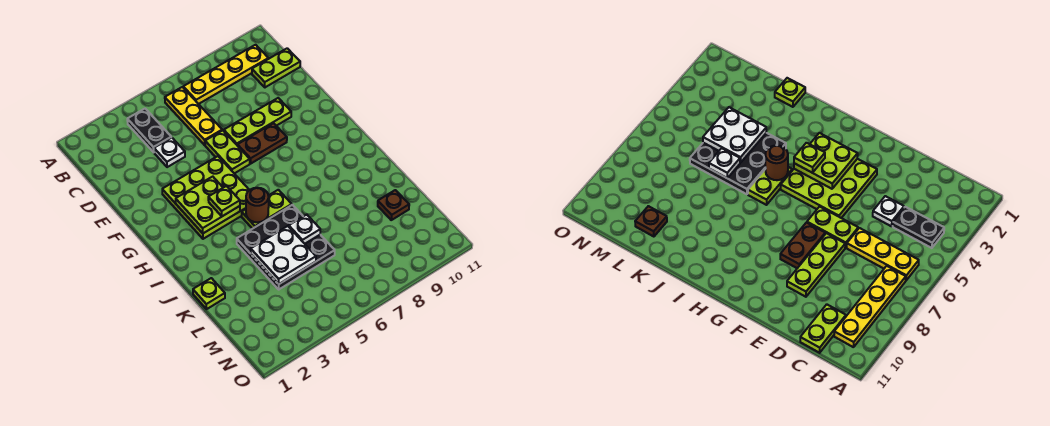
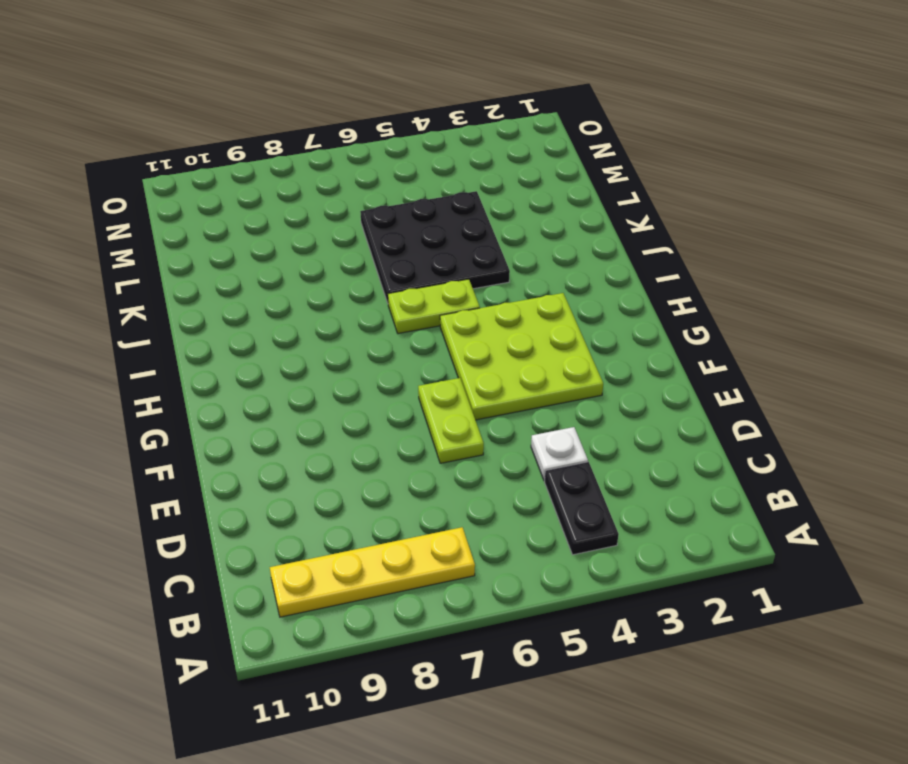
none -> yellow 1x3 plate [165,87,222,145]
none -> lime 1x2 plate [252,48,300,87]
none -> lime 1x3 plate [224,98,291,146]

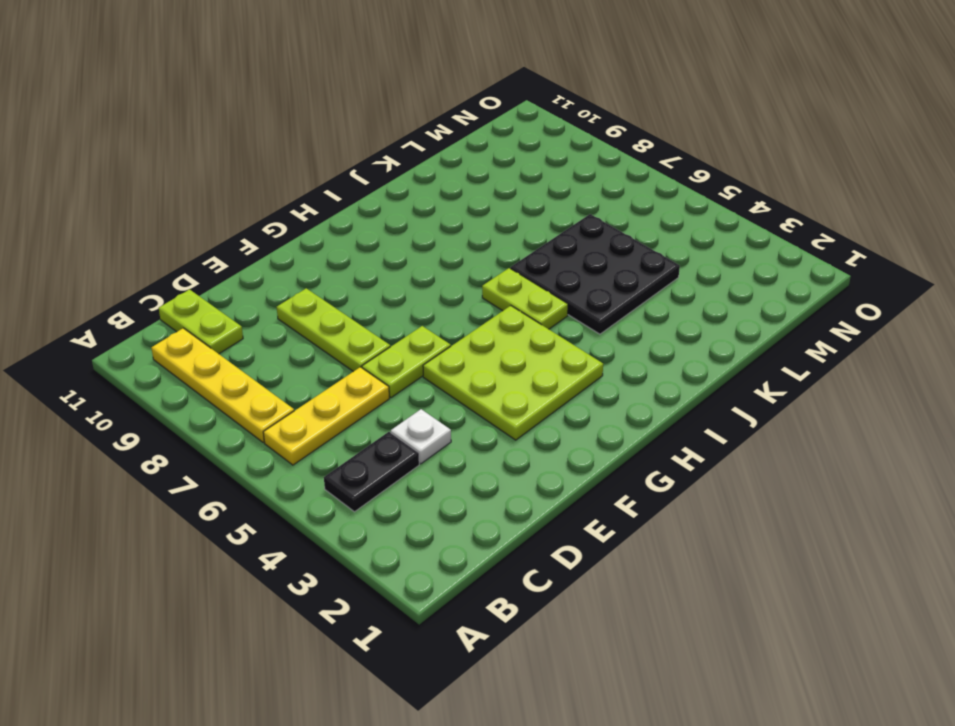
none -> brown 1x2 plate [238,123,287,163]
none -> lime 1x1 plate [193,278,225,309]
none -> brown 1x1 plate [378,190,409,220]

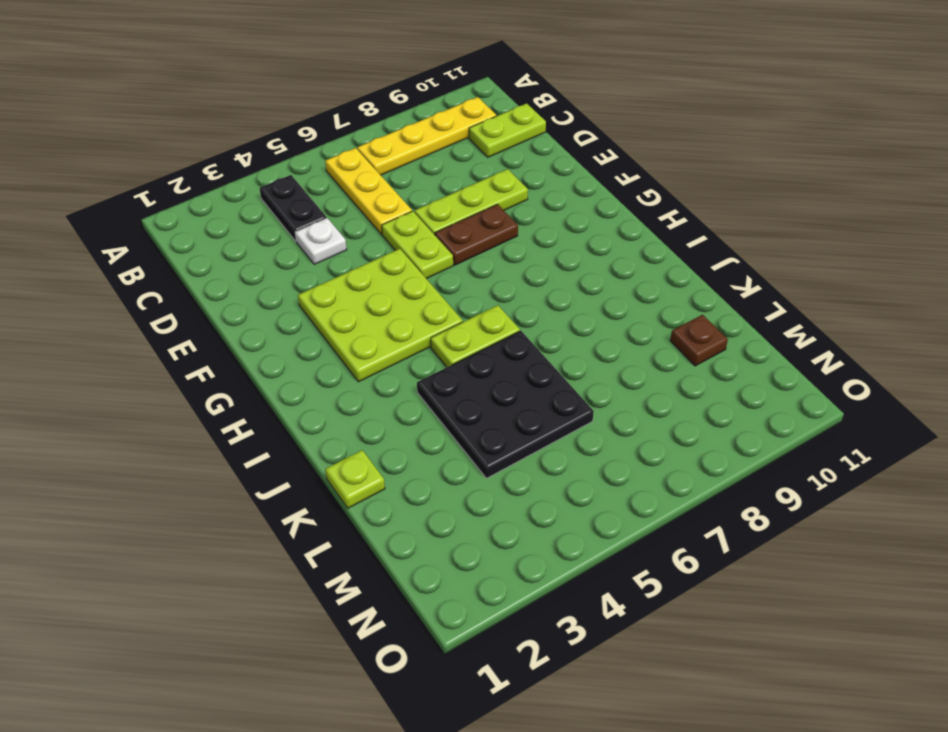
none -> lime 2x2 plate [176,177,240,233]
none -> brown 1x1 round brick [246,188,269,222]
none -> white 2x2 plate [251,226,316,284]

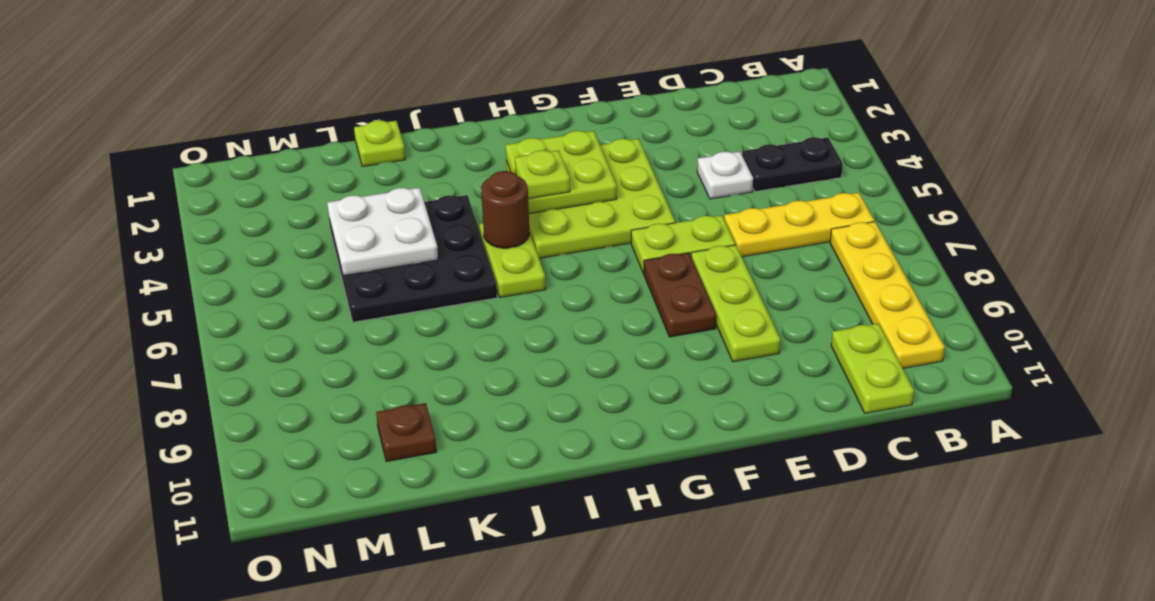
none -> white 1x1 plate [289,215,320,244]

